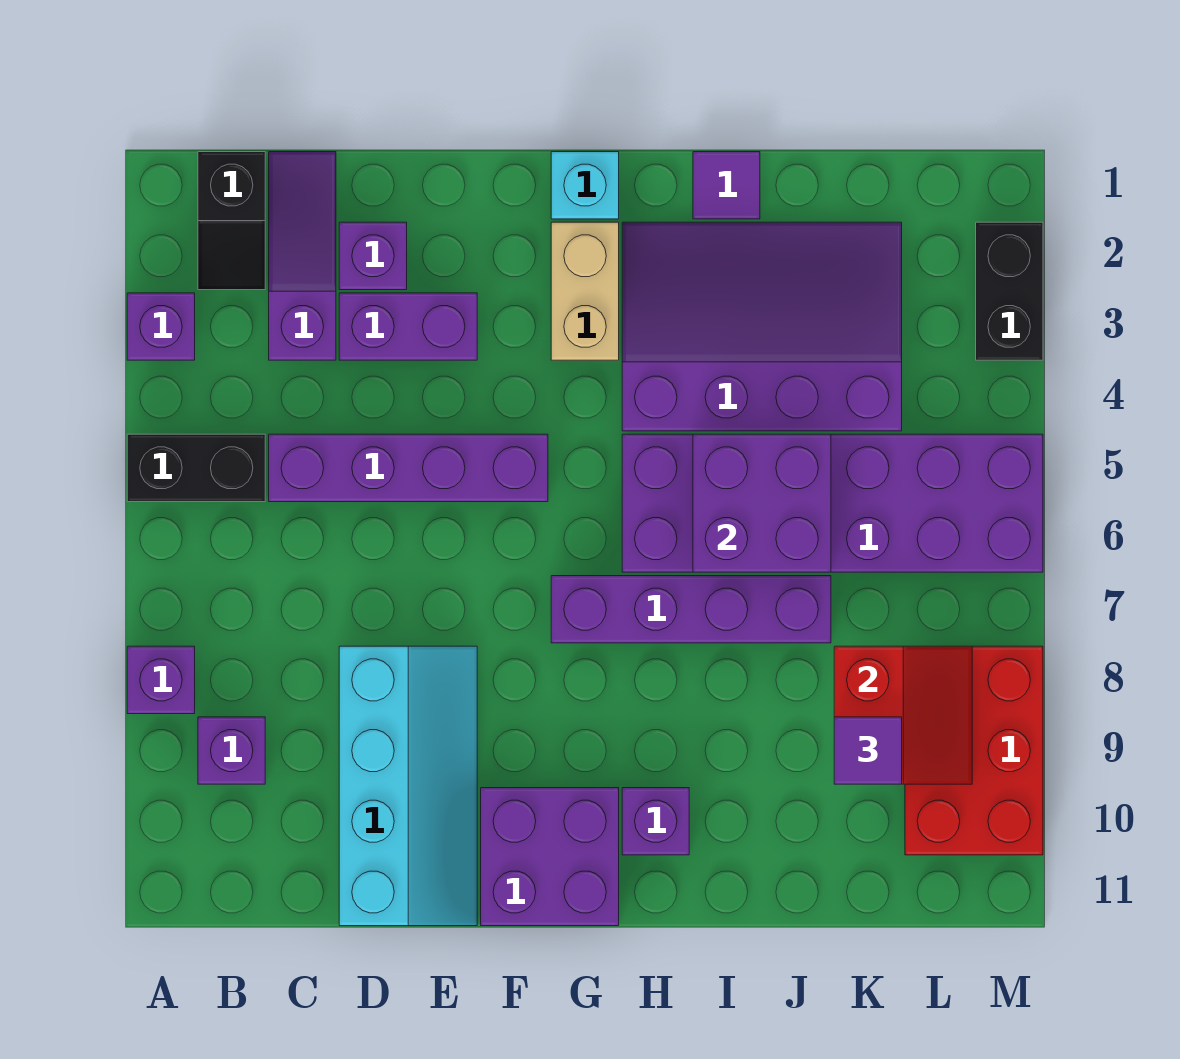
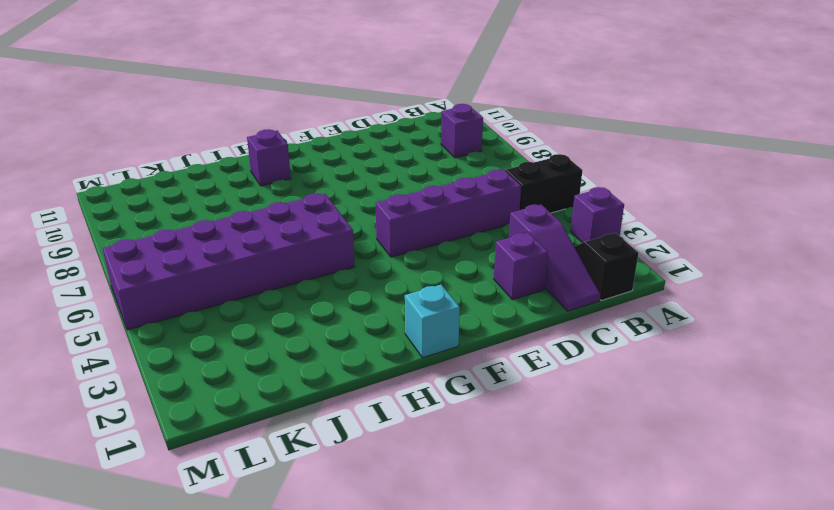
none -> purple 1x1 brick [127,646,195,714]
none -> purple 1x2 brick [339,293,477,360]
none -> cyan 2x4 slope [339,646,477,926]

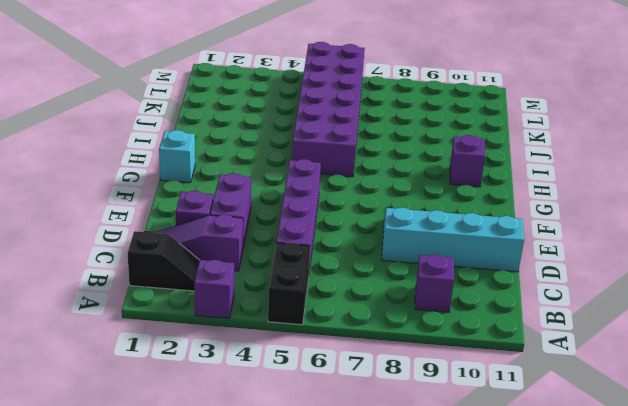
none -> purple 1x1 brick [127,646,195,714]
none -> purple 2x2 brick [481,788,619,926]
none -> tan 1x2 brick [551,222,619,360]

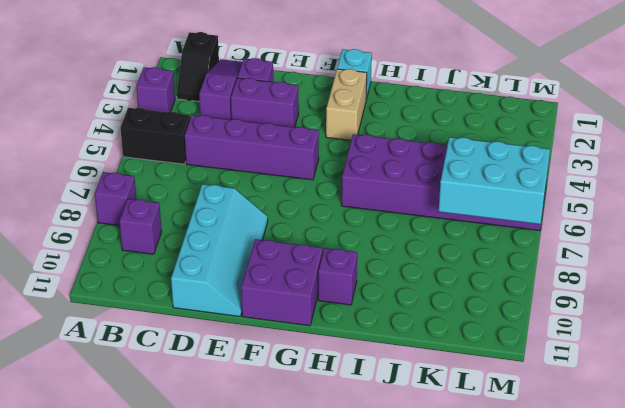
cyan 2x3 brick [439,137,550,224] -> none
none -> purple 1x4 brick [551,576,831,643]
none -> purple 3x4 slope [622,222,902,431]
none -> purple 1x1 tile [693,152,760,219]

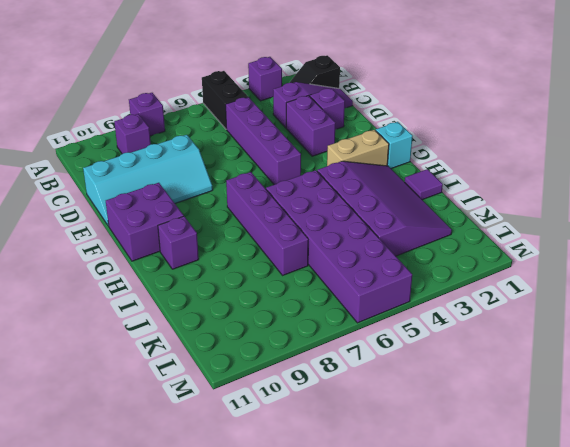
none -> red 2x3 brick [905,646,1043,855]
none -> black 1x2 brick [976,222,1043,360]
none -> purple 2x2 brick [693,434,831,572]

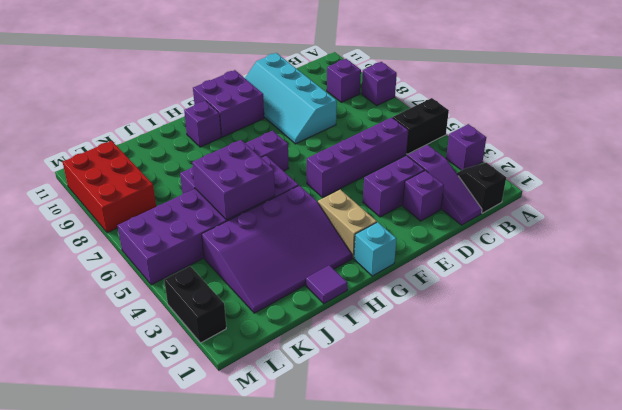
none -> red 2x2 slope [834,646,972,784]
none -> purple 1x1 tile [834,717,902,784]

